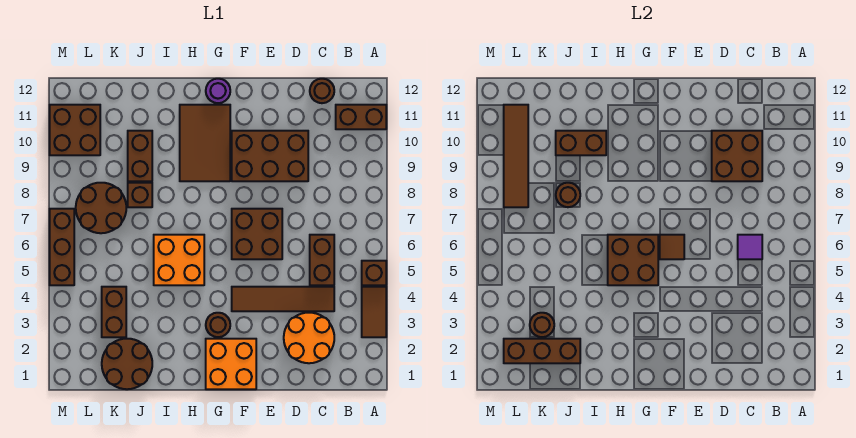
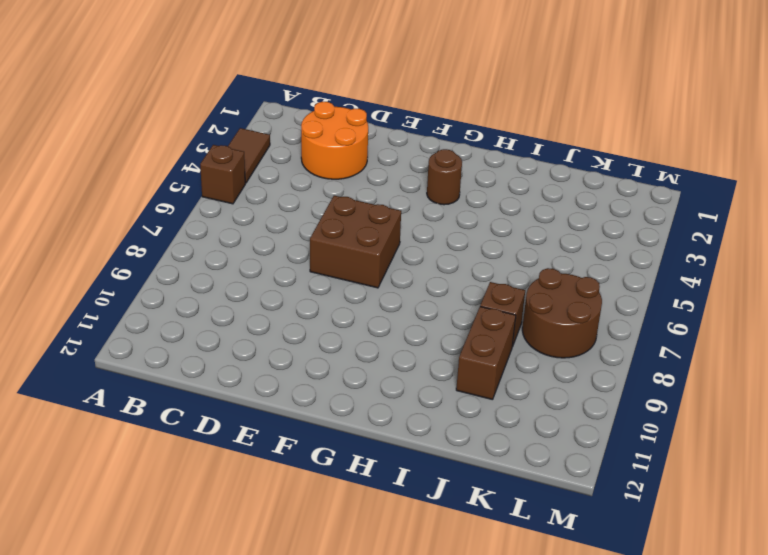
none -> brown 1x2 brick [336,105,386,129]
none -> brown 1x4 tile [232,287,334,311]
none -> brown 1x2 brick [310,235,334,285]
none -> brown 1x1 round brick [310,79,334,103]

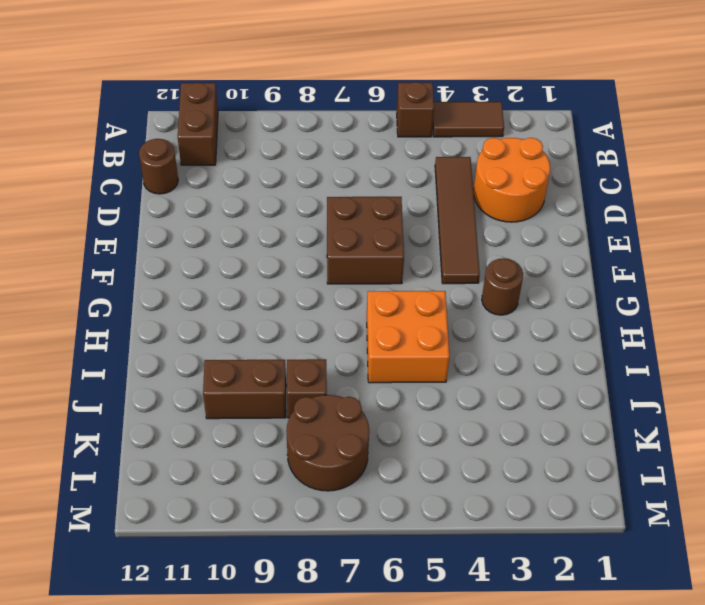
none -> brown 1x2 brick [310,235,334,285]
none -> brown 2x3 brick [232,131,308,181]
none -> orange 2x2 brick [206,339,256,389]
none -> brown 2x3 tile [180,105,230,181]

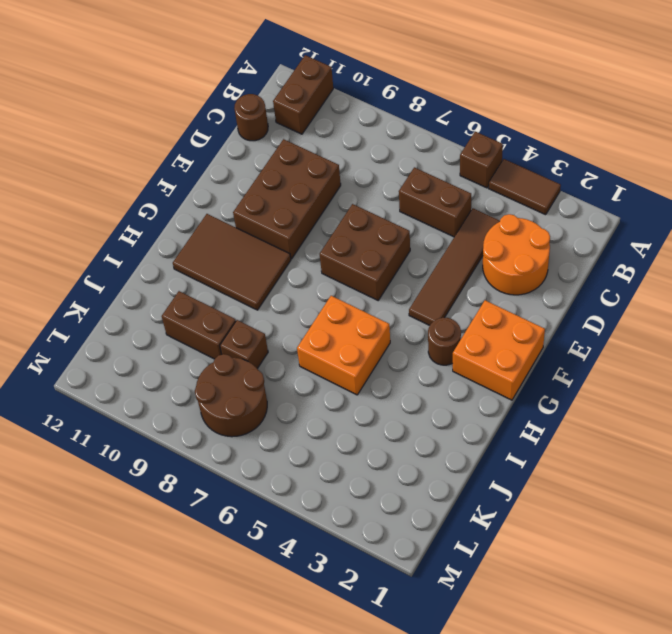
none -> purple 1x1 round brick [206,79,230,103]
none -> brown 2x2 round brick [102,339,152,389]
none -> brown 1x2 brick [102,287,126,337]
none -> brown 2x2 brick [50,105,100,155]

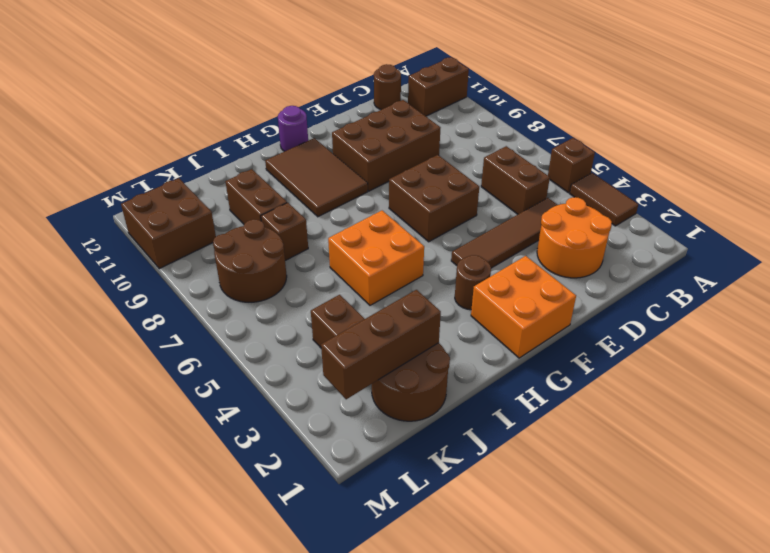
none -> brown 1x3 brick [50,209,74,285]
none -> purple 1x1 tile [738,235,762,259]
none -> brown 2x2 brick [712,131,762,181]
none -> brown 1x1 tile [660,235,684,259]

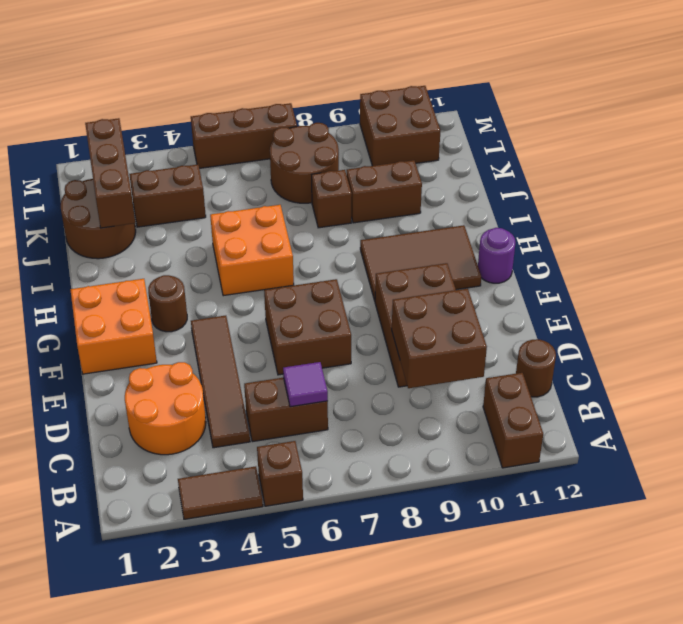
none -> brown 1x1 tile [660,235,684,259]
none -> brown 2x2 brick [608,235,658,285]
none -> brown 1x2 brick [556,131,606,155]
none -> brown 1x1 round brick [556,183,580,207]

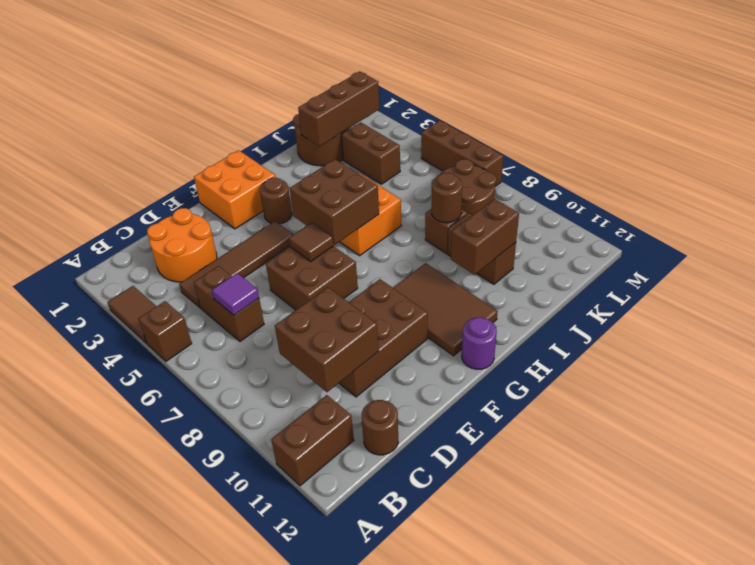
none -> brown 2x2 brick [50,105,100,155]
none -> brown 1x1 round brick [530,313,554,337]
none -> brown 1x4 tile [504,105,528,207]

